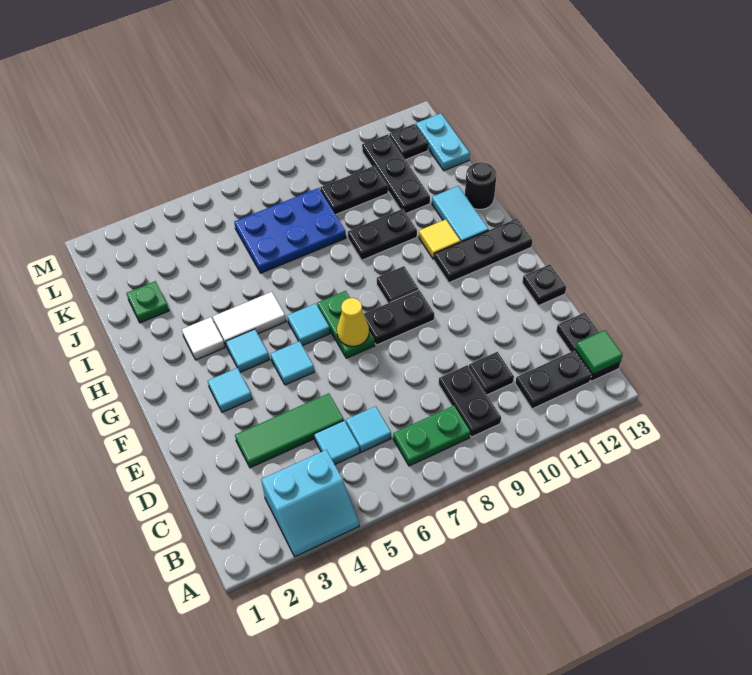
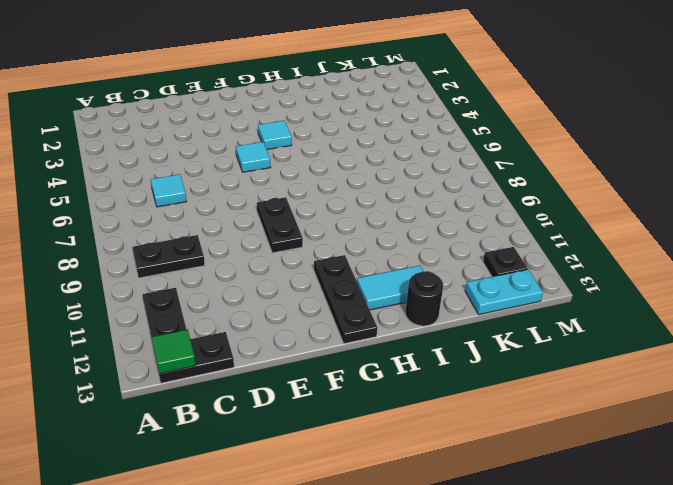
none -> cyan 2x2 slope [261,450,359,557]
none -> green 1x2 plate [393,406,470,466]
none -> cyan 1x1 tile [314,421,360,464]
none -> black 1x1 plate [469,352,514,395]

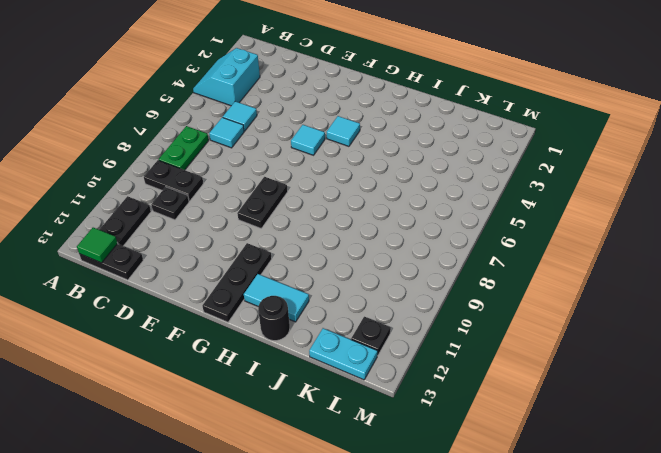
none -> green 1x3 tile [235,393,344,468]
none -> black 1x1 plate [522,264,566,306]
none -> cyan 1x1 tile [208,368,252,412]
none -> green 1x2 plate [317,291,375,358]

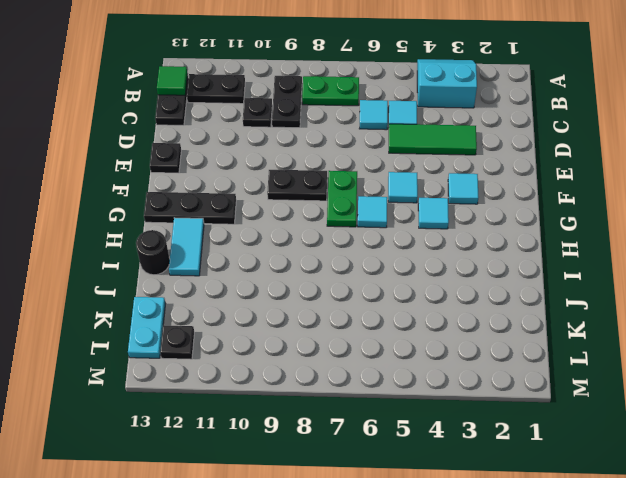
none -> black 1x1 tile [377,266,419,303]
none -> white 1x1 tile [182,317,225,360]
none -> white 1x2 tile [213,292,286,347]
none -> yellow 1x1 tile [419,219,461,259]

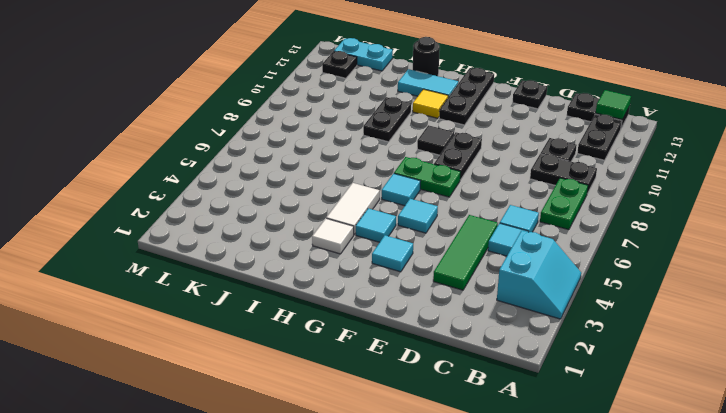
none -> green 1x1 plate [126,281,169,323]
none -> blue 2x3 plate [234,188,346,273]
none -> black 1x3 plate [362,134,430,213]
none -> black 1x2 plate [320,166,388,215]

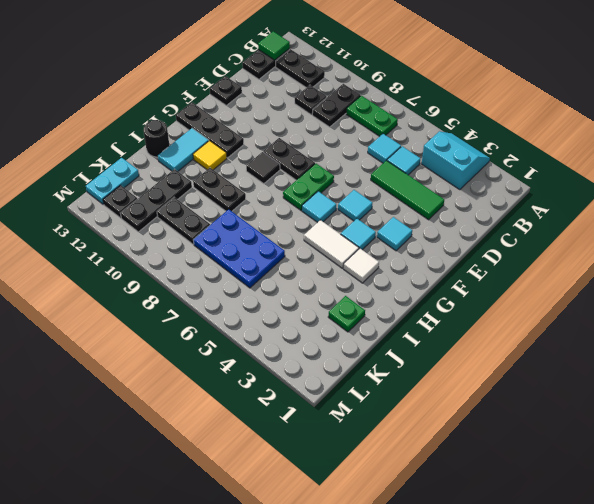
none -> yellow 1x1 cone [337,298,369,346]

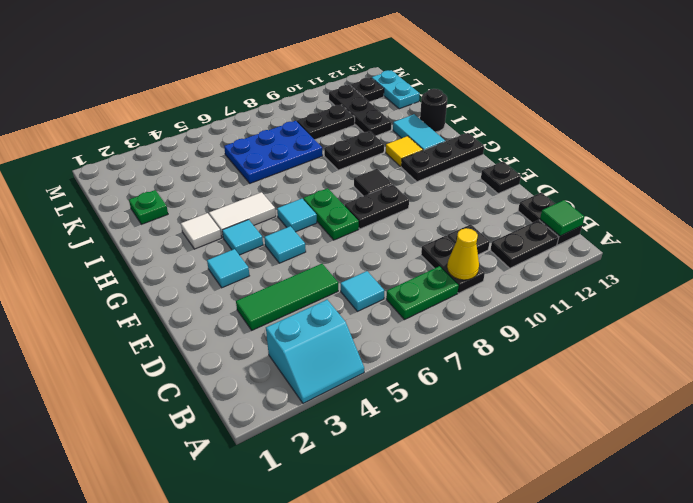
yellow 1x1 cone [447,228,479,280] -> yellow 1x1 cone moved to [337,298,369,346]
none -> cyan 1x1 tile [314,421,360,464]

